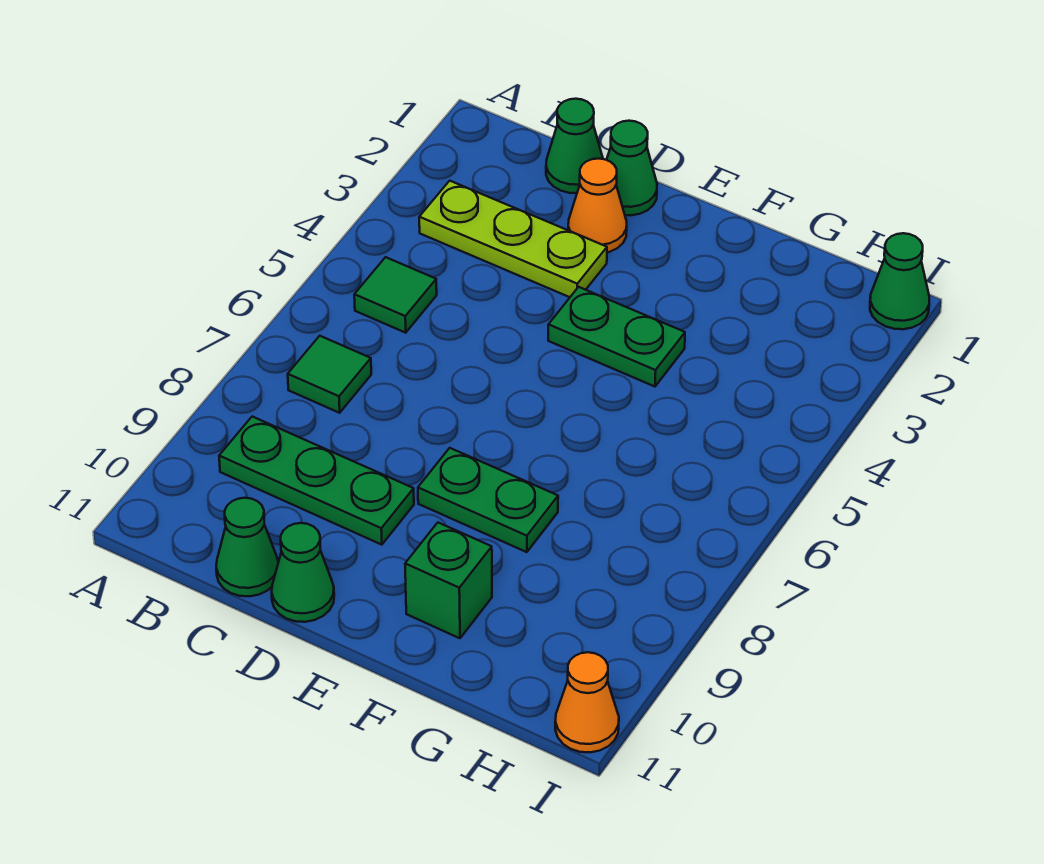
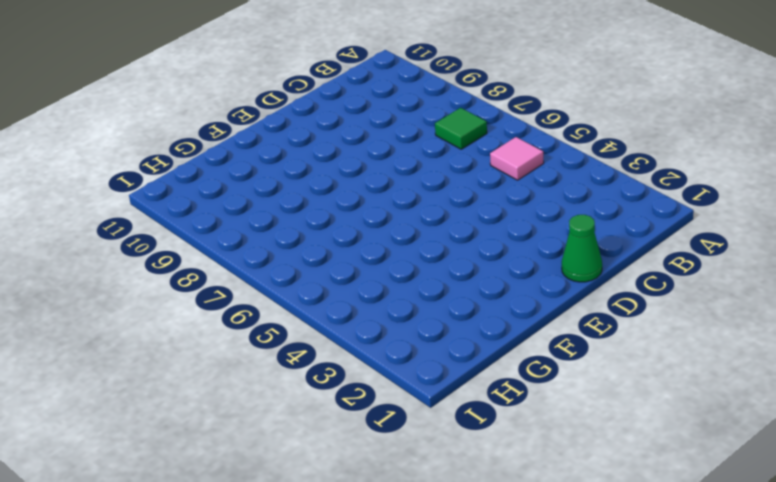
pink 1x1 tile [490,137,544,180] -> green 1x1 tile [354,257,437,333]
none -> lime 1x3 plate [419,181,607,297]
none -> green 1x3 plate [219,417,414,545]
none -> green 1x1 cone [546,99,603,193]

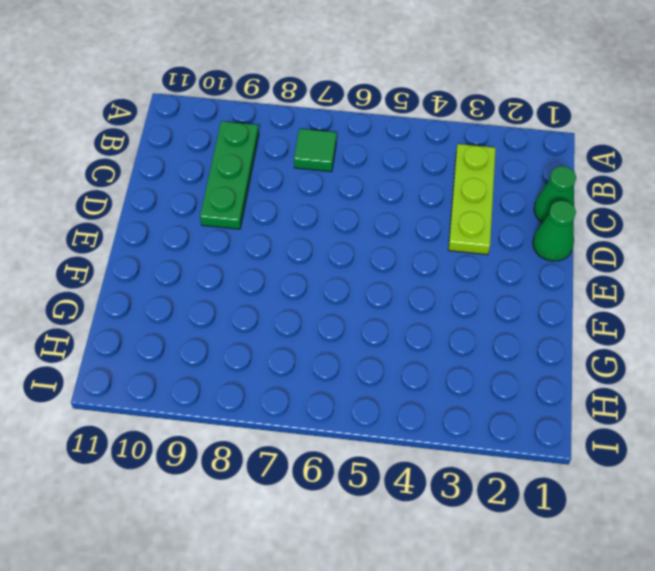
none -> green 1x1 tile [354,257,437,333]
none -> green 1x1 cone [216,498,278,596]
none -> orange 1x1 cone [568,159,627,252]

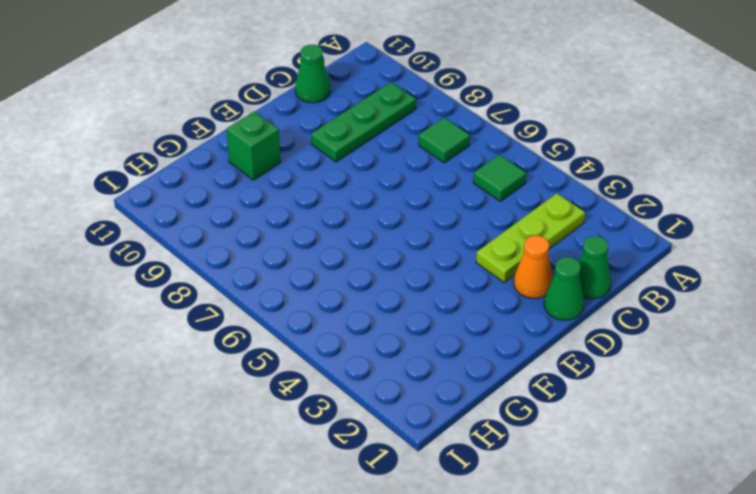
none -> green 1x1 cone [272,523,334,622]
none -> green 1x2 plate [548,287,685,387]
none -> green 1x2 plate [418,448,558,552]

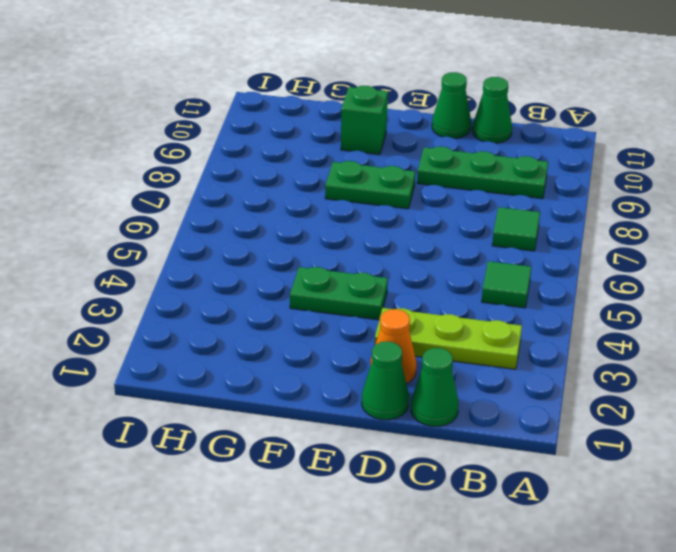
none -> green 1x1 cone [870,233,929,329]
none -> orange 1x1 cone [555,652,619,752]

